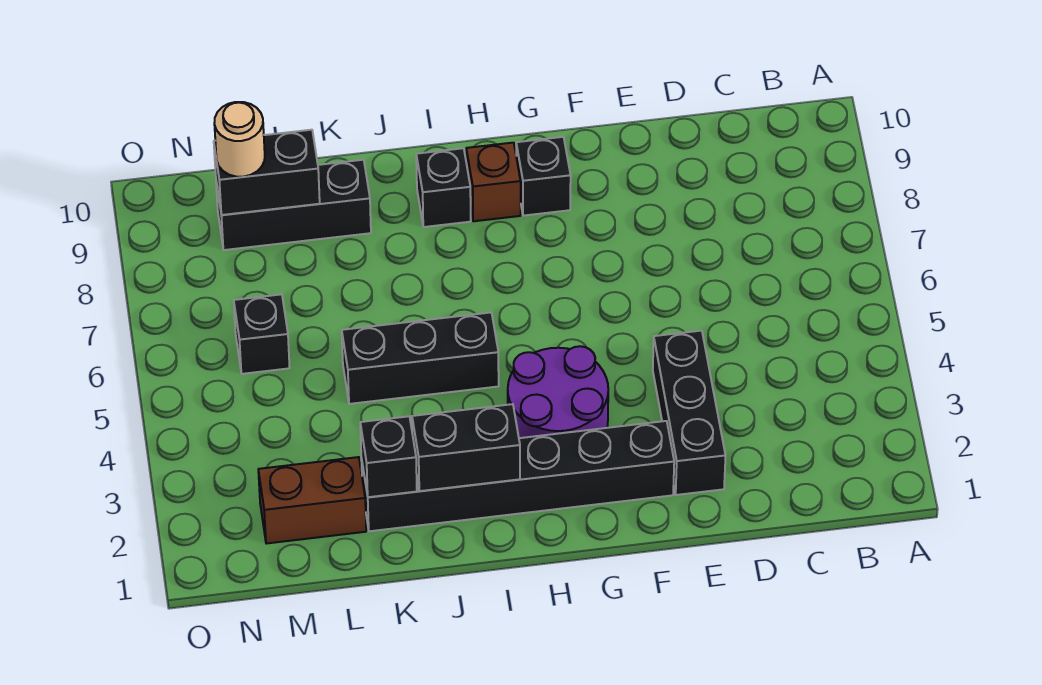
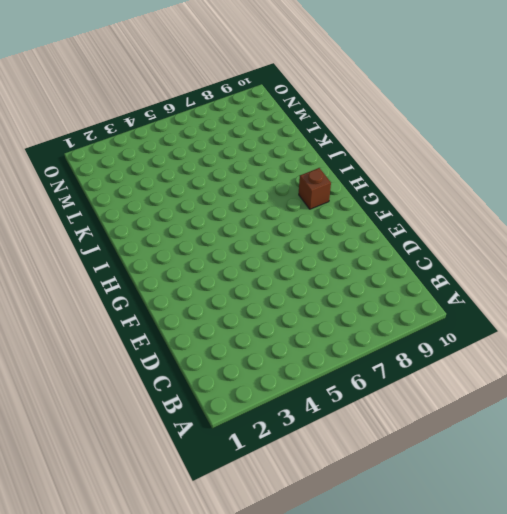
none -> black 1x3 brick [653,331,726,495]
none -> black 1x6 brick [361,421,674,531]
none -> purple 2x2 round brick [508,346,608,438]

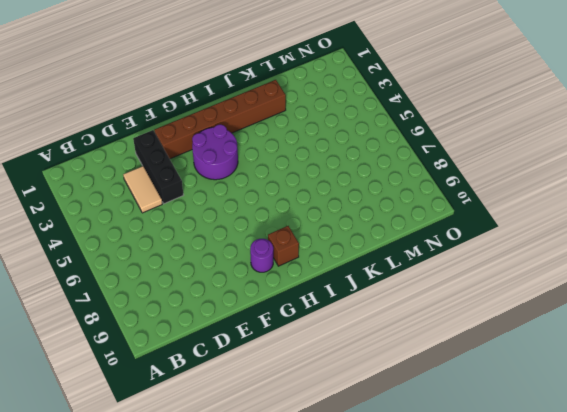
tan 1x2 tile [123,166,162,213] -> none
brown 1x6 brick [154,80,286,159] -> black 1x6 brick [361,421,674,531]
purple 1x1 round brick [250,239,273,272] -> black 1x1 brick [516,137,571,216]
none -> black 1x3 brick [342,313,499,404]
none -> black 1x1 brick [416,148,471,227]
none -> black 1x3 brick [216,160,371,250]

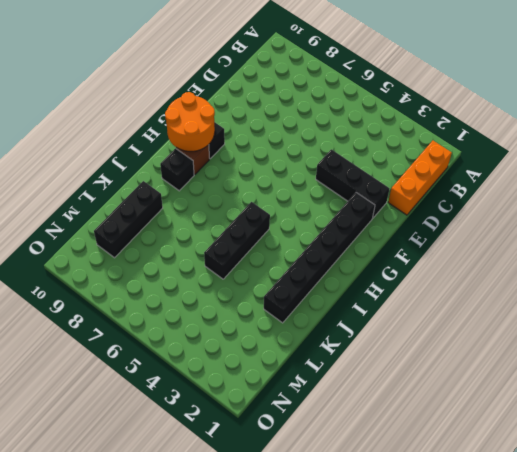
orange 1x3 brick [388,141,452,215] -> none
orange 2x2 round brick [165,92,215,151] -> none
none -> purple 2x2 round brick [508,346,608,438]
none -> brown 1x2 brick [258,457,366,544]
none -> black 1x1 brick [234,294,290,374]

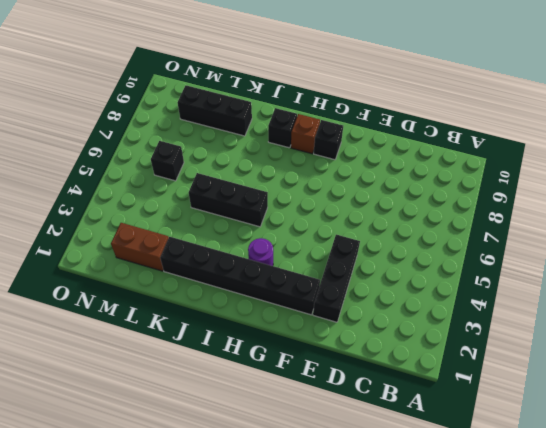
purple 1x1 round brick [248,238,273,266] -> purple 2x2 round brick [508,346,608,438]
none -> black 1x2 brick [412,404,520,491]
none -> black 1x1 brick [360,416,417,497]
none -> black 1x2 brick [214,130,320,215]

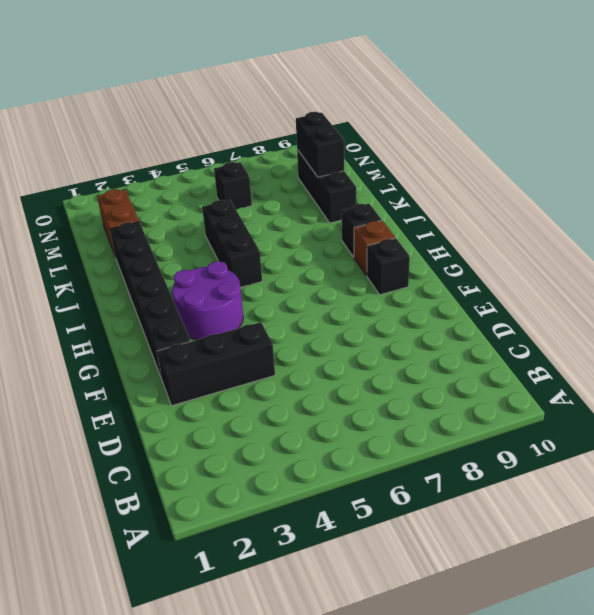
none -> black 1x2 brick [412,404,520,491]
none -> black 1x1 brick [360,416,417,497]
none -> tan 1x1 round brick [214,102,265,177]

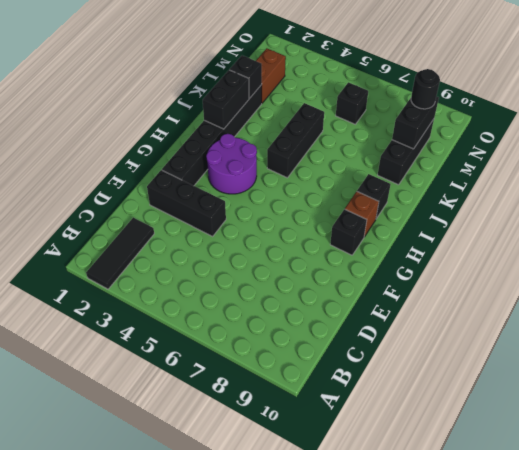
black 1x3 tile [86,218,154,289] -> none
black 1x1 round brick [411,69,440,109] -> tan 1x1 round brick [214,102,265,177]

